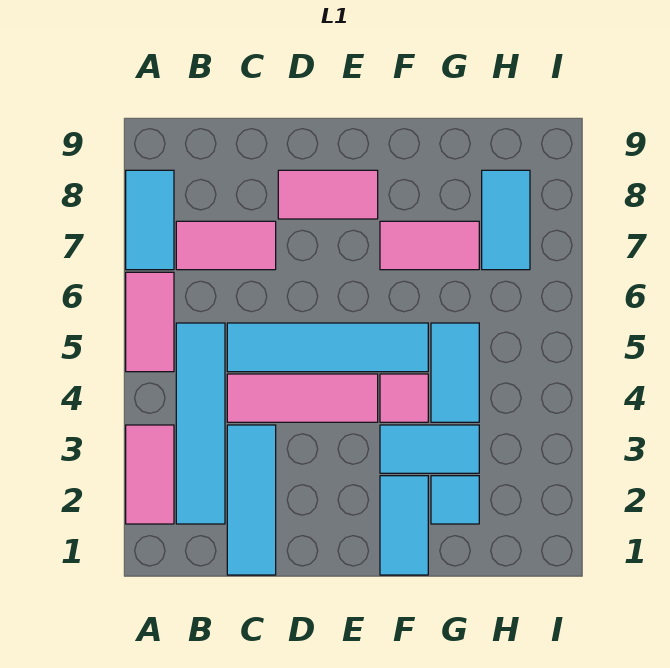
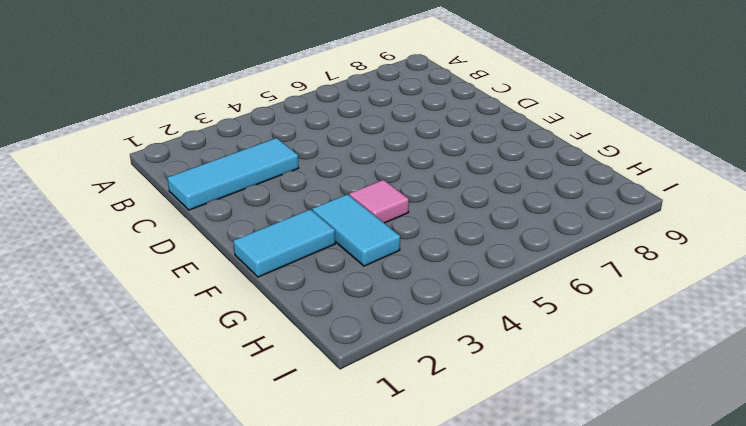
none -> pink 1x2 tile [126,425,174,524]
none -> pink 1x2 tile [126,272,174,372]
none -> cyan 1x2 tile [126,170,174,270]

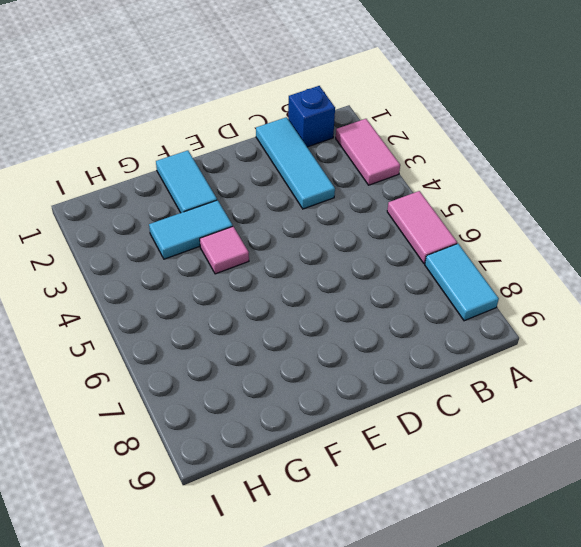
blue 1x1 brick [288,86,335,147] -> none
none -> cyan 1x4 tile [176,323,225,524]
none -> pink 1x2 tile [176,221,276,270]
none -> pink 1x3 tile [227,374,378,422]

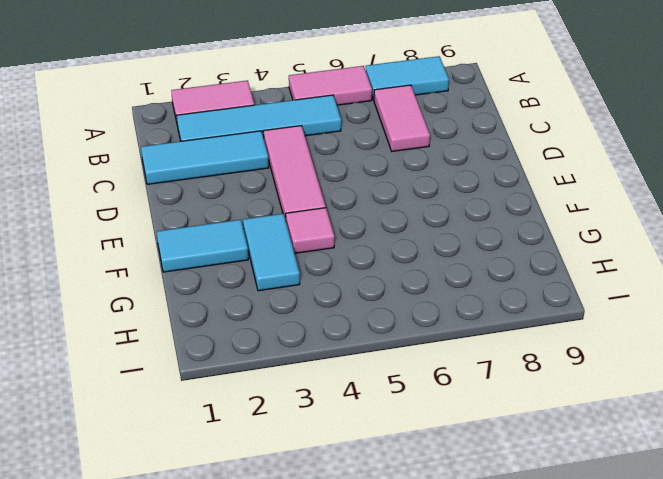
none -> cyan 1x4 tile [227,323,428,372]
none -> pink 1x2 tile [278,170,378,219]
none -> pink 1x2 tile [380,221,479,270]

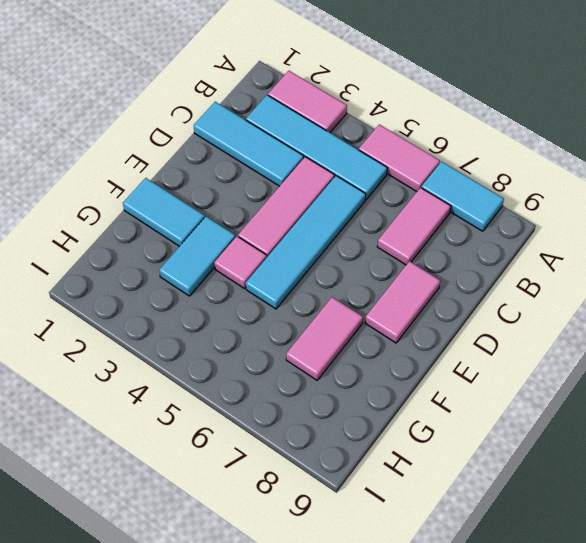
none -> cyan 1x1 tile [431,476,479,524]
none -> cyan 1x2 tile [431,323,479,422]
none -> cyan 1x2 tile [482,170,530,270]

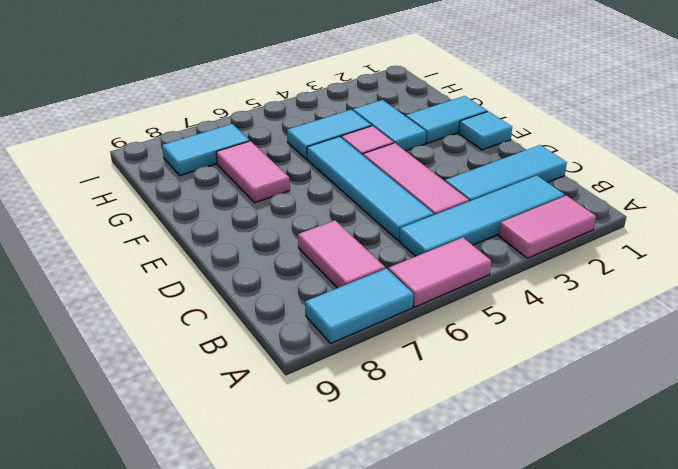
cyan 1x1 tile [459,111,512,150] -> cyan 1x1 tile moved to [431,476,479,524]
none -> pink 1x2 tile [278,170,378,219]

